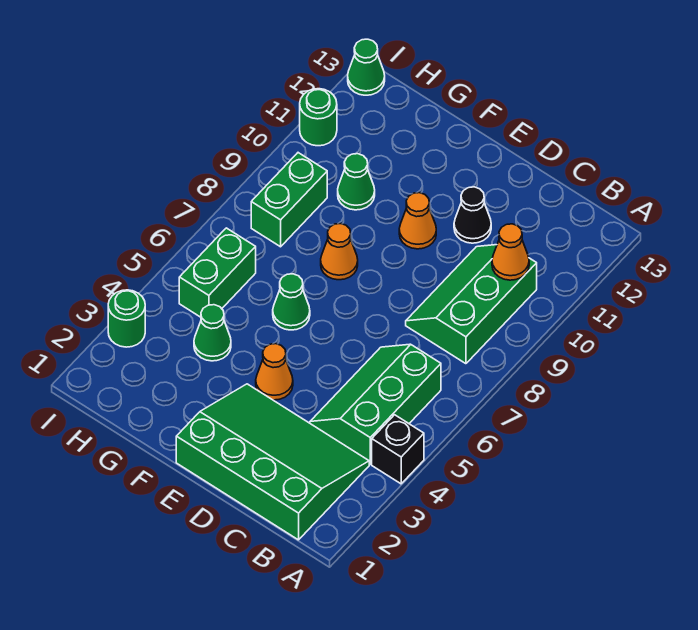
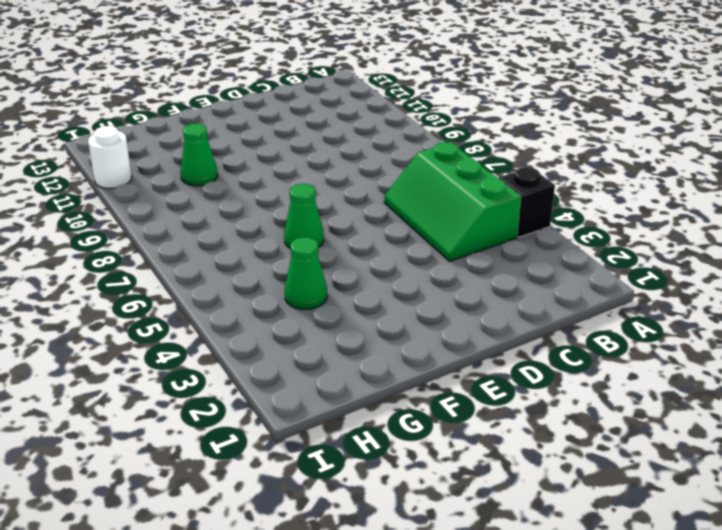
white 1x1 round brick [88,126,132,189] -> green 1x1 round brick [300,89,337,146]
none -> green 3x4 slope [176,384,369,540]
none -> green 2x3 slope [406,245,537,364]
none -> black 1x1 cone [454,187,491,243]

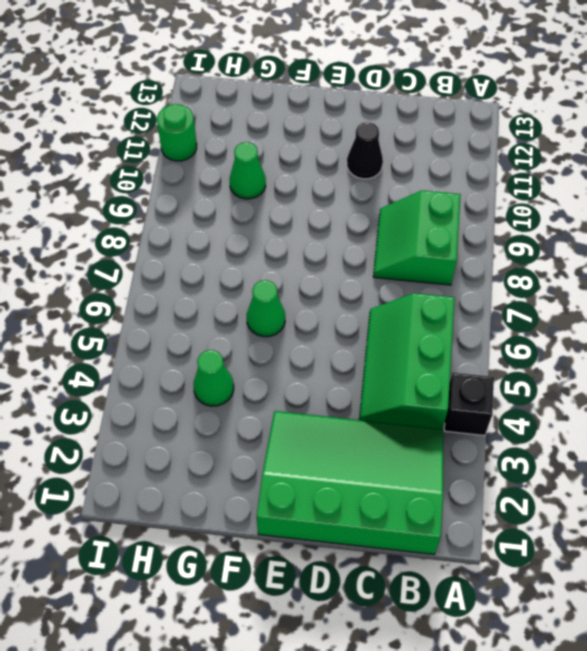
green 2x2 slope [373,190,461,285] -> green 2x3 slope [406,245,537,364]
none -> orange 1x1 cone [256,344,293,400]
none -> orange 1x1 cone [399,193,436,249]
none -> orange 1x1 cone [321,224,358,280]

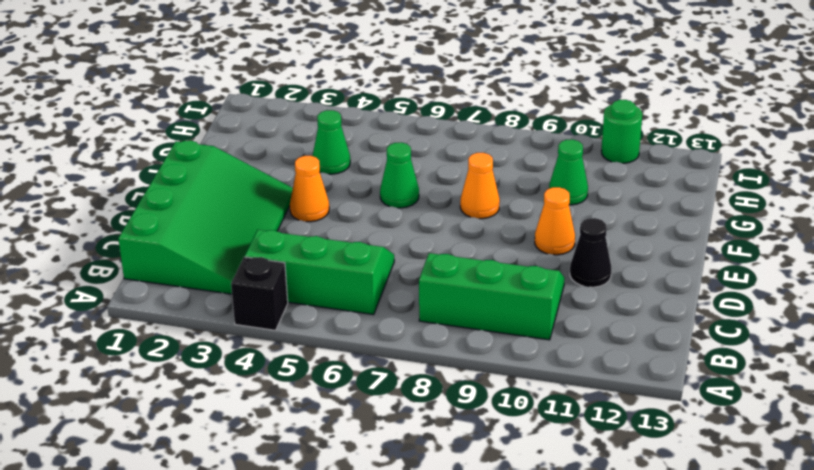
none -> green 1x2 brick [179,228,256,317]
none -> green 1x2 brick [251,153,327,247]
none -> green 1x1 round brick [108,290,145,347]

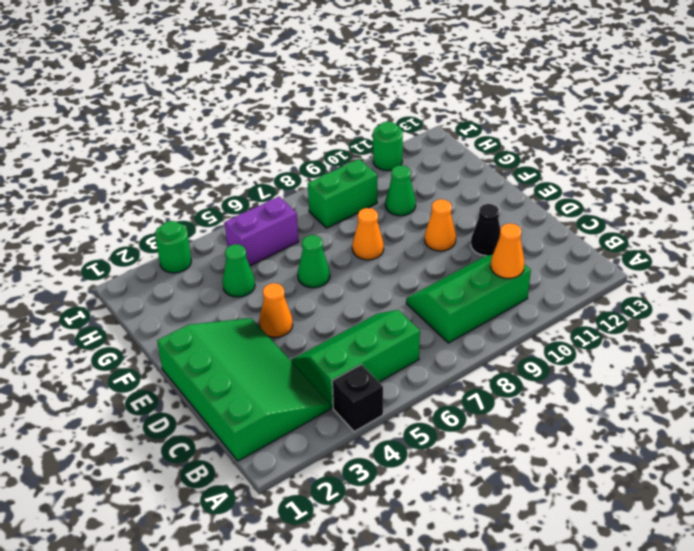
purple 1x2 brick [225,196,298,266] -> green 1x2 brick [179,228,256,317]
none -> green 1x1 cone [348,39,385,95]

